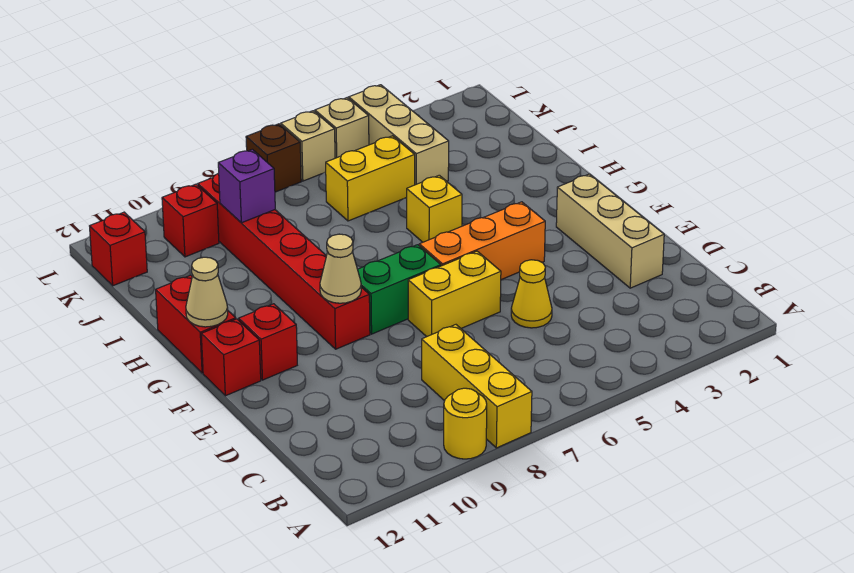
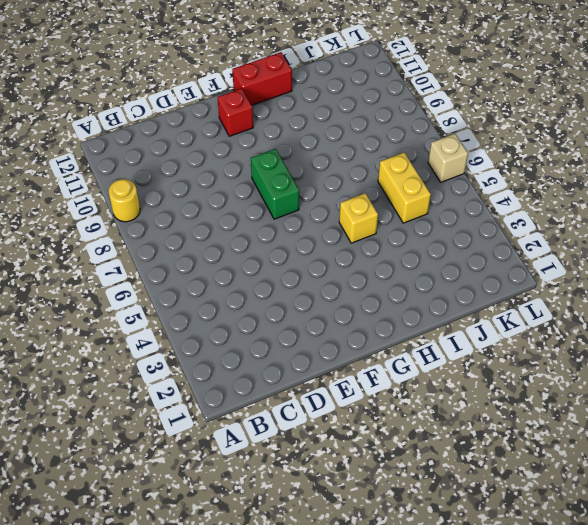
none -> yellow 1x3 brick [422,325,532,448]
none -> tan 1x3 brick [556,174,664,288]
none -> yellow 1x1 cone [511,260,552,328]

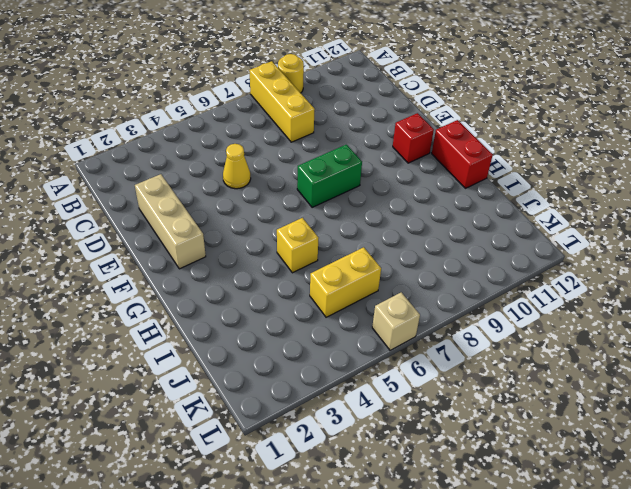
none -> yellow 1x2 brick [408,251,501,337]
none -> orange 1x3 brick [419,202,545,280]
none -> red 1x6 brick [198,173,370,349]

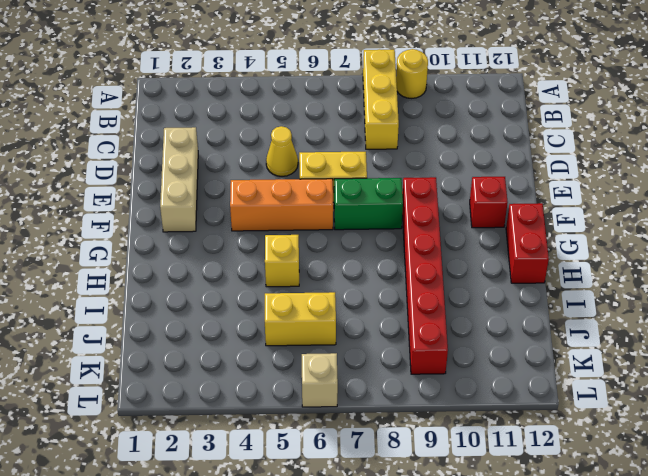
none -> red 1x1 brick [201,319,261,396]
none -> tan 1x3 brick [349,85,449,185]
none -> red 1x1 brick [162,184,219,257]

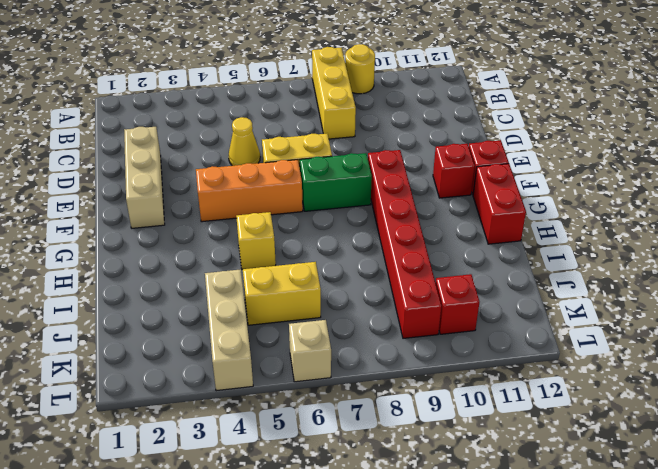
none -> red 1x1 brick [90,212,147,286]
none -> tan 1x1 brick [315,98,369,158]
none -> brown 1x1 brick [246,124,301,192]

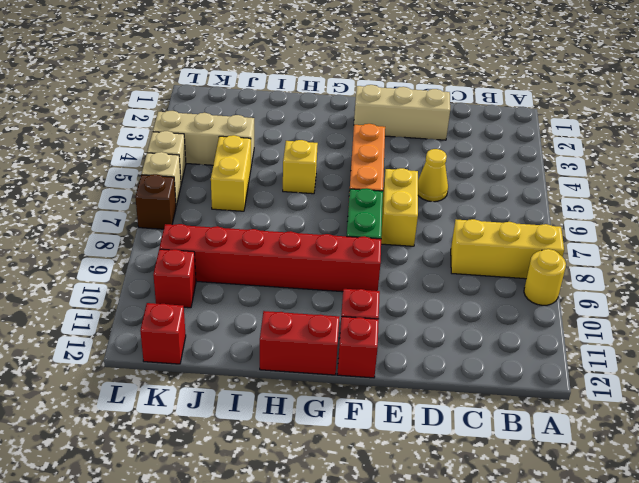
none -> tan 1x1 cone [320,234,361,303]
none -> tan 1x1 cone [186,257,228,327]
none -> purple 1x1 brick [218,149,275,223]

